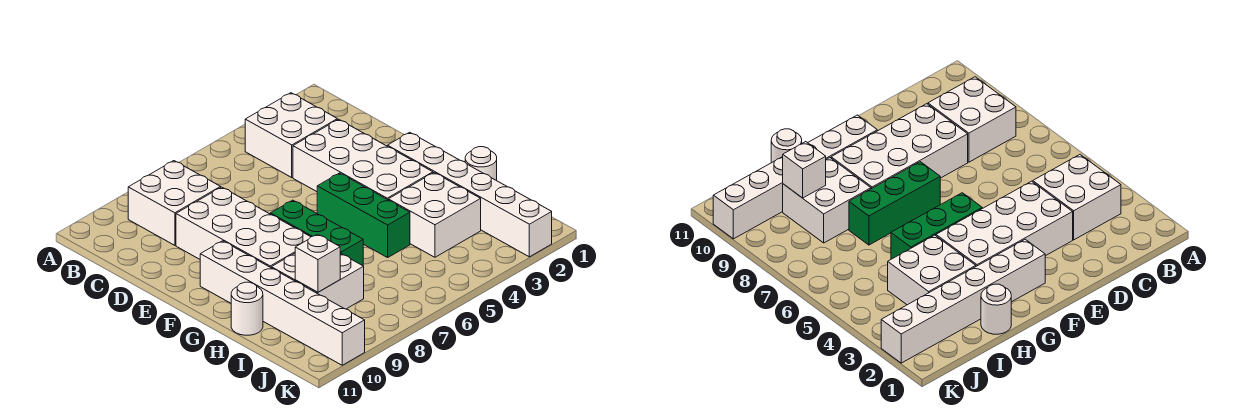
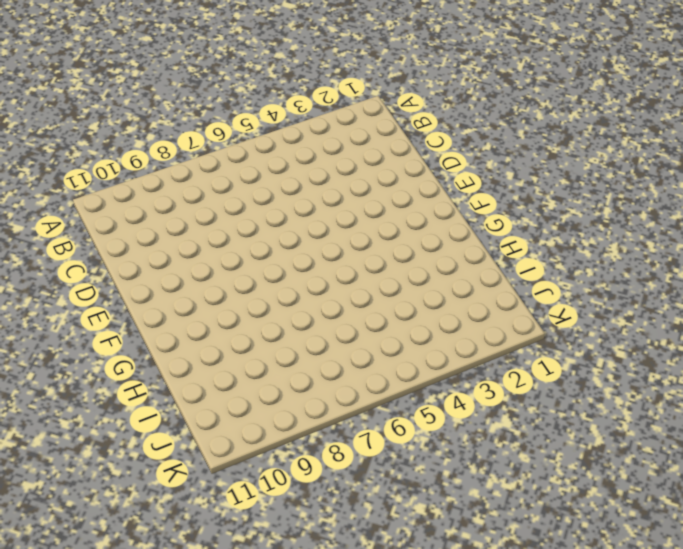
none -> white 2x2 brick [245,93,337,177]
none -> white 2x2 brick [128,161,221,245]
none -> white 2x4 brick [293,119,433,200]

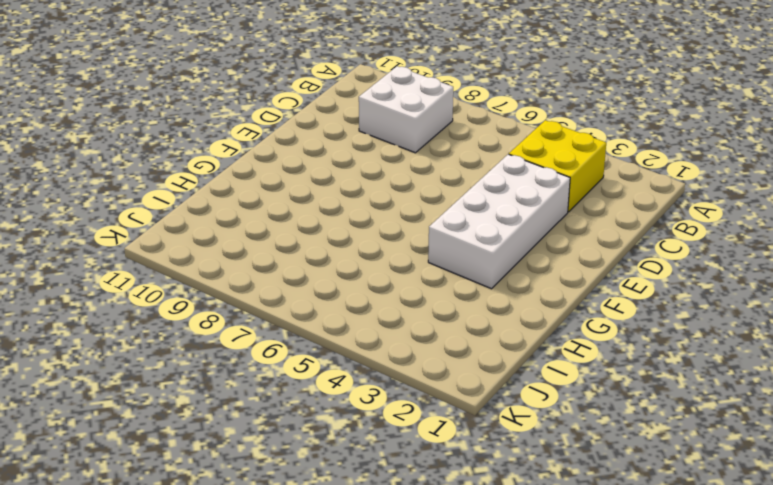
yellow 2x2 brick [509,120,606,212] -> white 2x2 brick [245,93,337,177]
none -> white 2x4 brick [176,187,310,268]
none -> white 1x6 brick [387,132,552,257]
none -> green 1x3 brick [317,173,410,258]

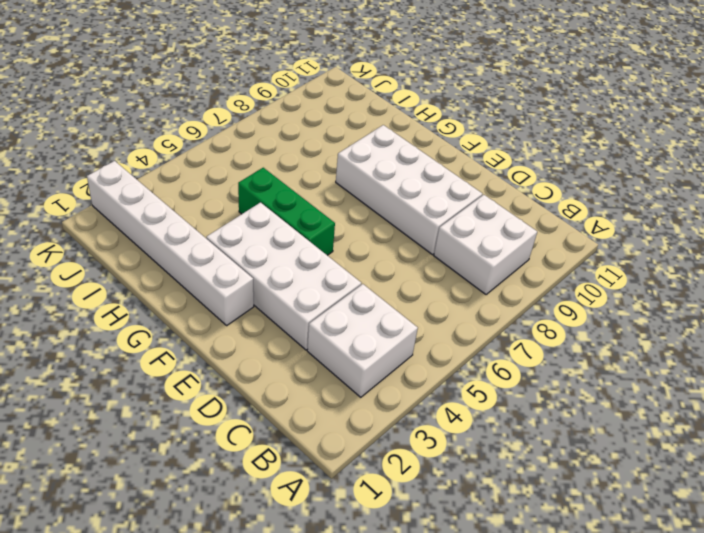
none -> green 1x3 brick [270,200,363,266]
none -> white 1x6 brick [200,241,365,365]
none -> white 1x1 round brick [465,147,497,181]

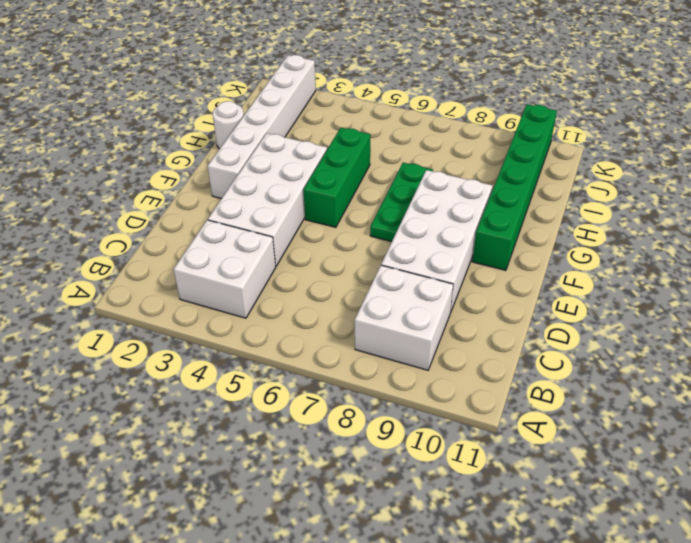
green 1x3 plate [370,163,433,242] -> green 1x3 brick [270,200,363,266]
green 1x6 brick [472,105,557,270] -> white 1x6 brick [200,241,365,365]
none -> white 2x2 brick [388,173,481,257]
none -> white 2x2 brick [271,253,364,309]
none -> white 1x1 round brick [231,282,263,335]

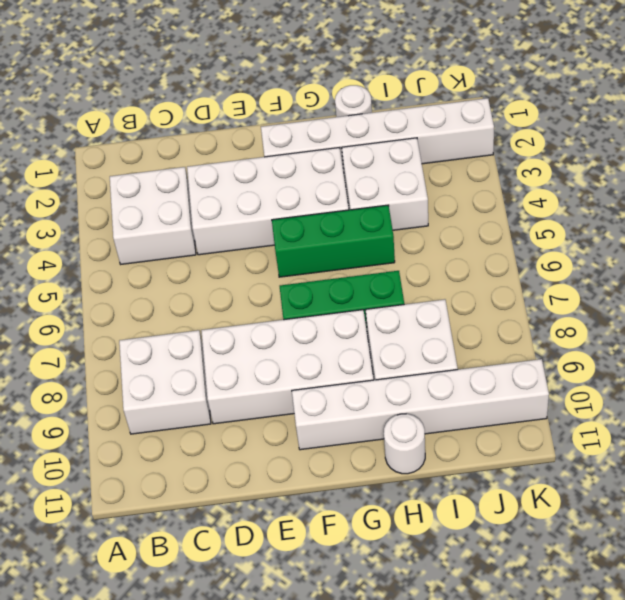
none -> white 1x1 brick [295,234,340,292]

